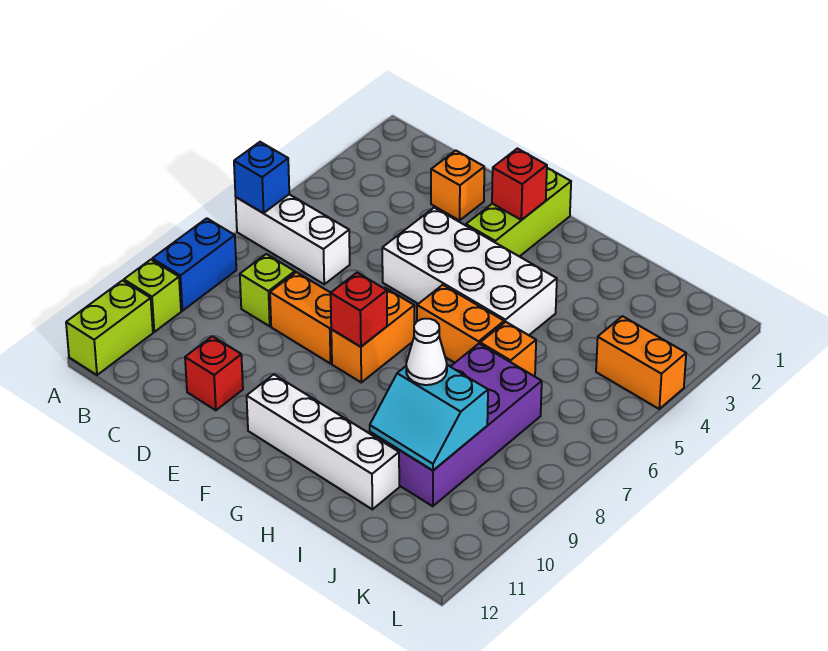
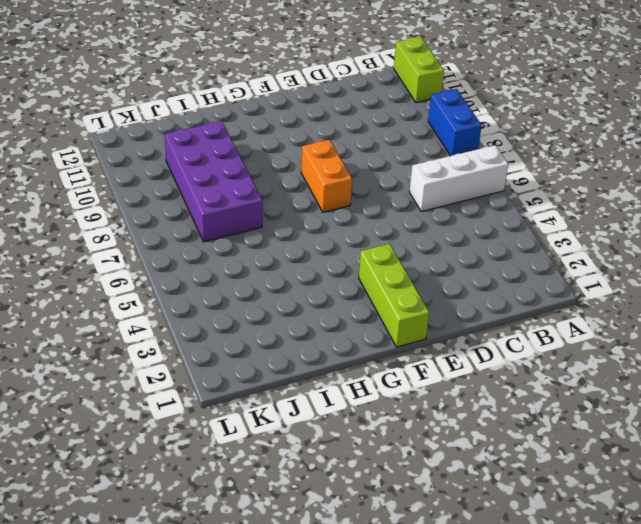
none -> lime 1x1 brick [124,260,181,332]
none -> lime 1x1 brick [240,254,295,326]
none -> orange 1x1 brick [431,150,484,221]

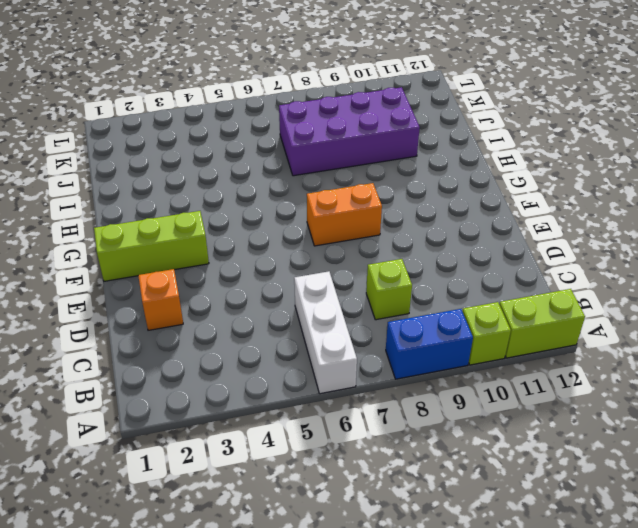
none -> orange 1x2 brick [270,272,332,364]
none -> red 1x1 brick [185,336,243,410]
none -> white 2x4 brick [382,208,557,335]

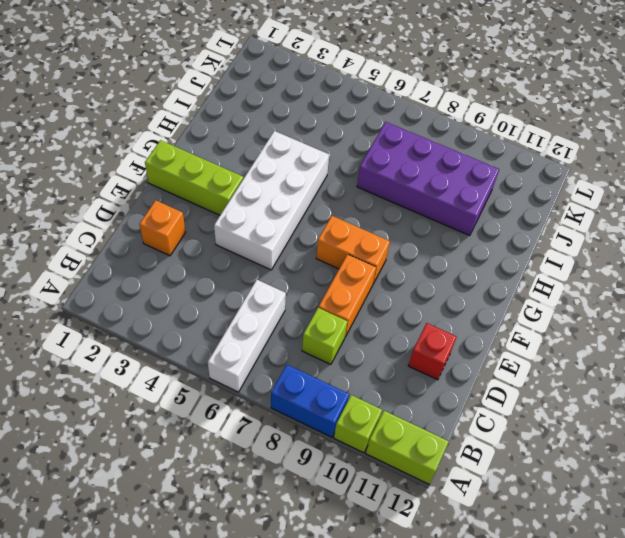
none -> white 1x4 brick [247,374,399,509]
none -> orange 1x2 brick [417,285,504,363]
none -> orange 1x1 brick [480,322,536,376]

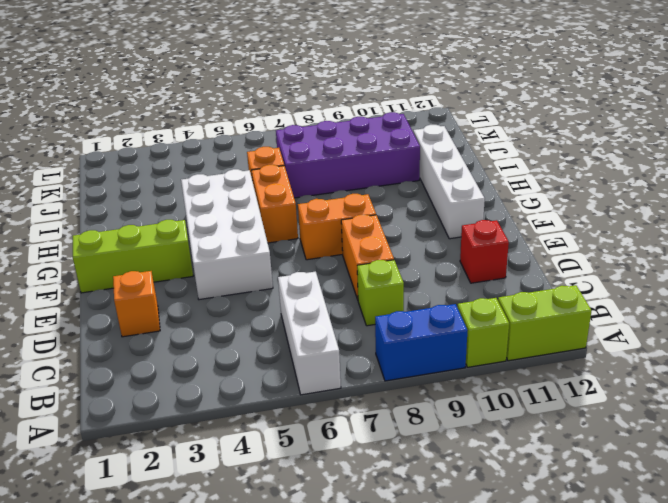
none -> orange 1x2 brick [596,316,686,409]
none -> blue 1x1 brick [234,142,289,213]
none -> red 1x1 brick [492,149,547,220]

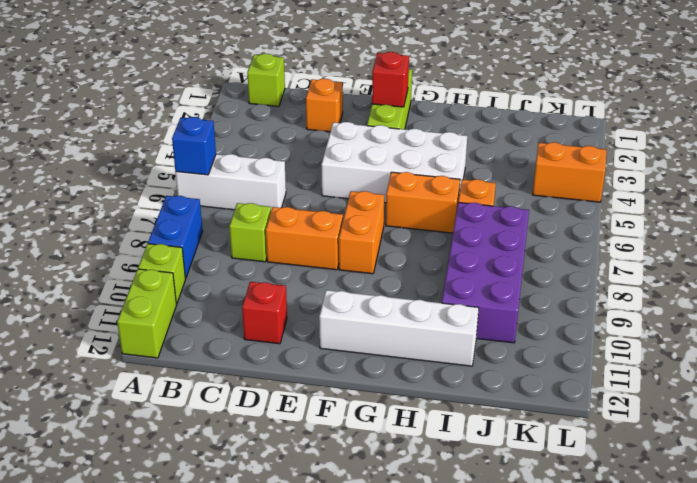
lime 1x1 brick [247,54,285,106] -> none
none -> red 1x1 brick [331,273,387,347]
none -> cyan 2x2 slope [370,365,488,470]
none -> white 1x1 cone [406,319,447,385]

